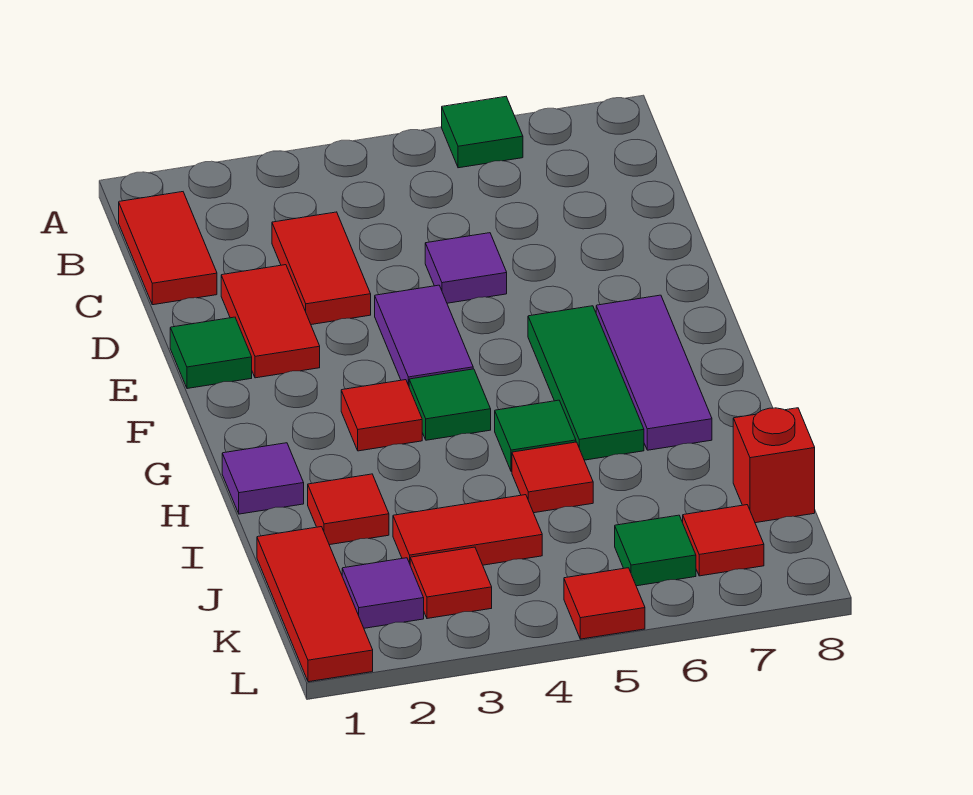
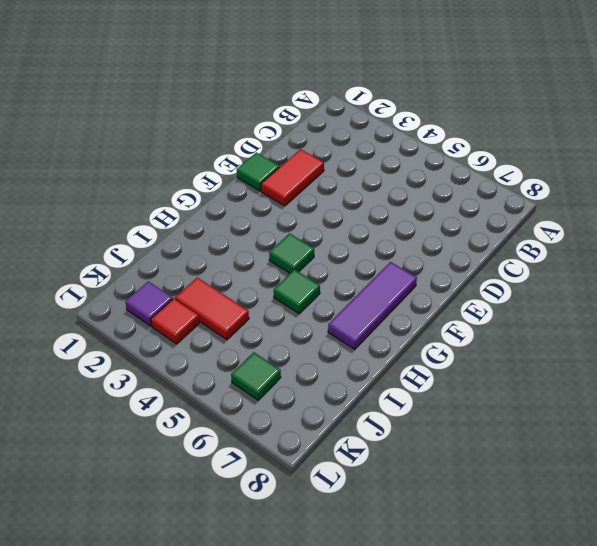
none -> green 1x1 tile [442,97,523,168]
none -> red 1x2 tile [119,192,217,305]
none -> red 1x2 tile [272,212,371,325]

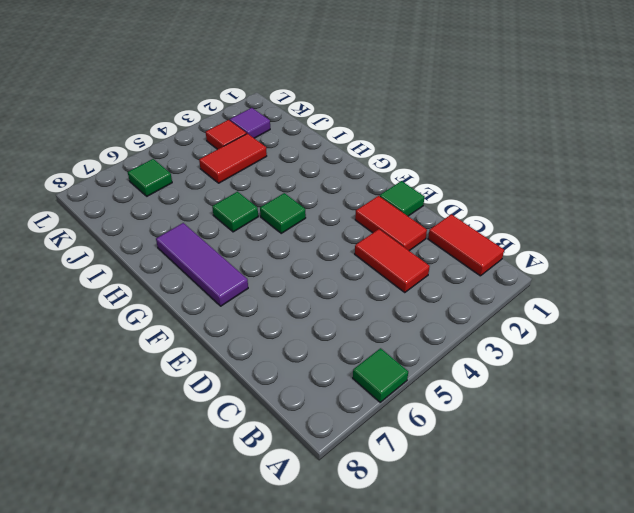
none -> purple 1x1 tile [425,233,507,303]
none -> purple 1x2 tile [375,285,473,386]
none -> green 1x3 tile [528,306,644,460]

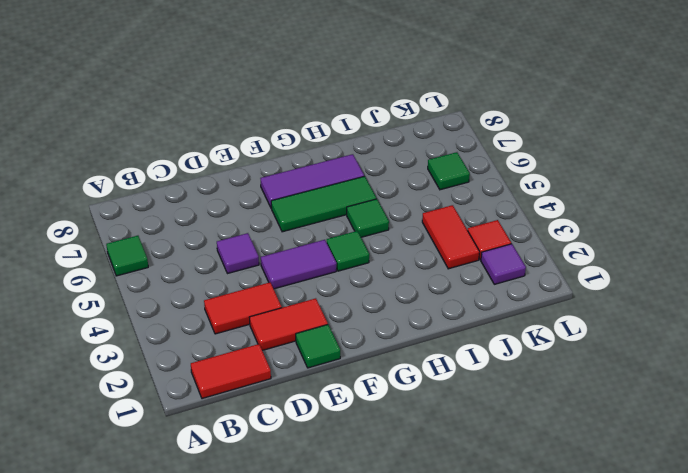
none -> red 1x1 tile [341,380,422,451]
none -> purple 1x1 tile [222,443,304,514]
none -> red 1x1 tile [308,474,389,545]

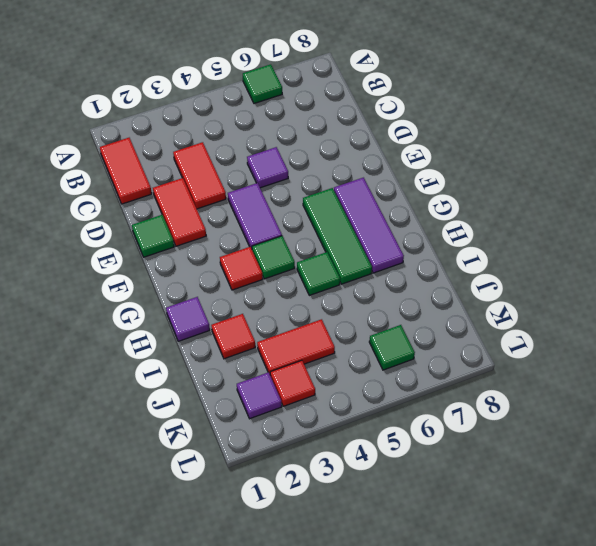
none -> red 1x1 tile [512,442,593,513]
none -> red 1x3 tile [257,527,373,682]
none -> red 1x1 brick [733,408,815,523]

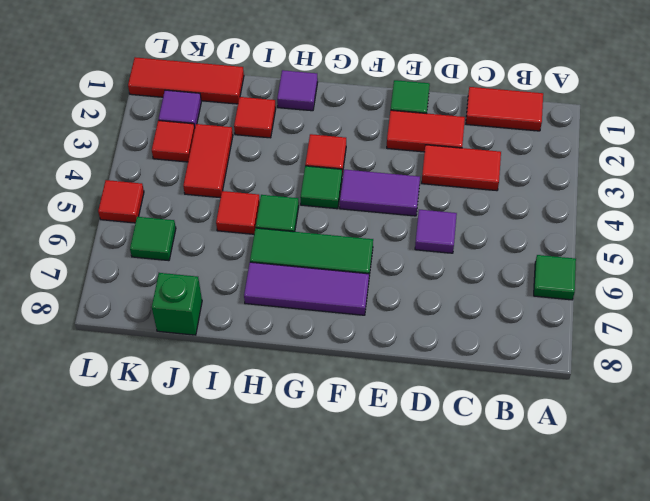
green 1x1 brick [152,273,202,335] -> red 1x1 brick [733,408,815,523]
none -> red 1x1 tile [683,505,764,576]

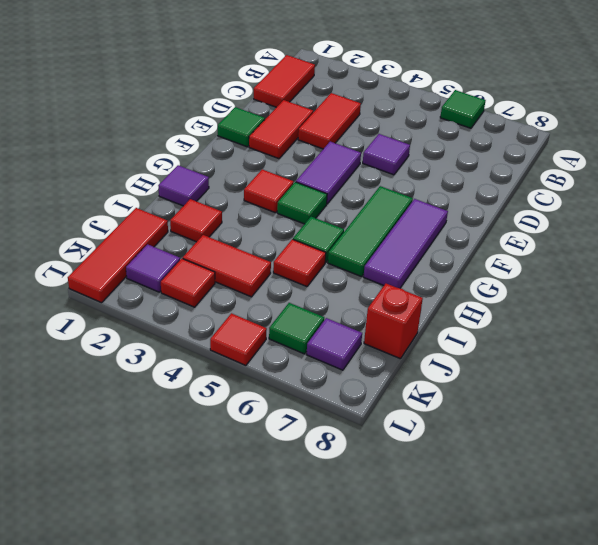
purple 1x1 tile [306,318,362,370] -> red 1x1 tile [683,505,764,576]

